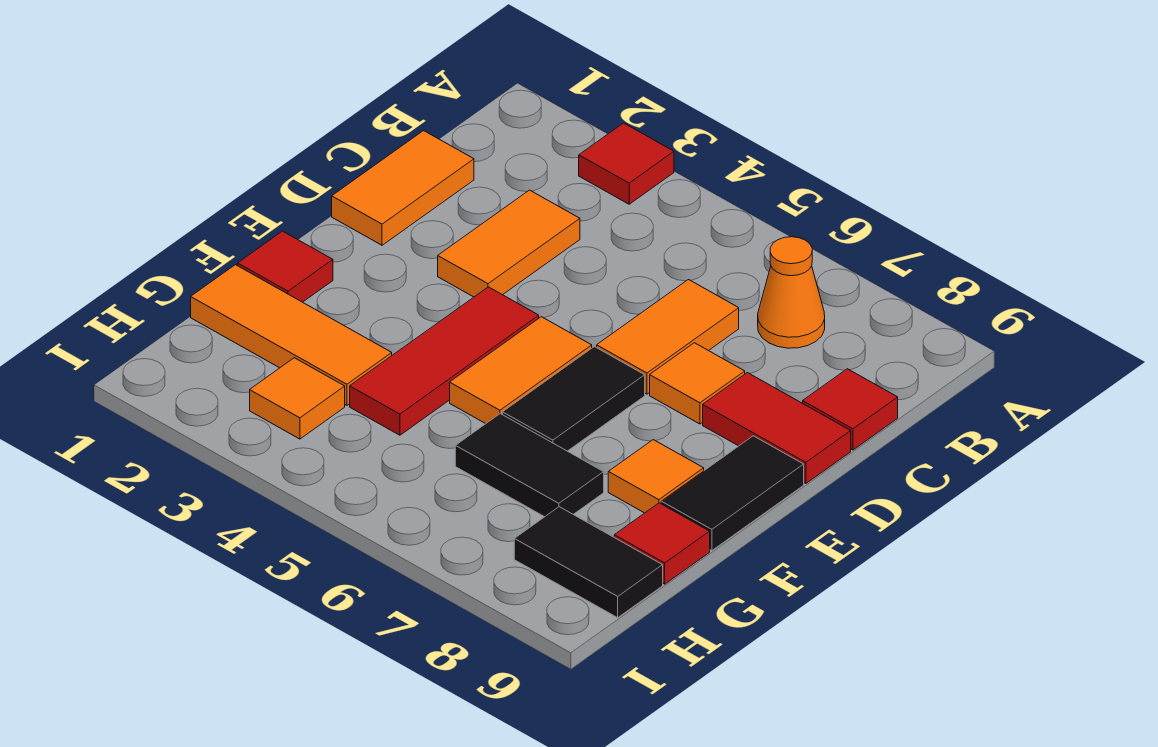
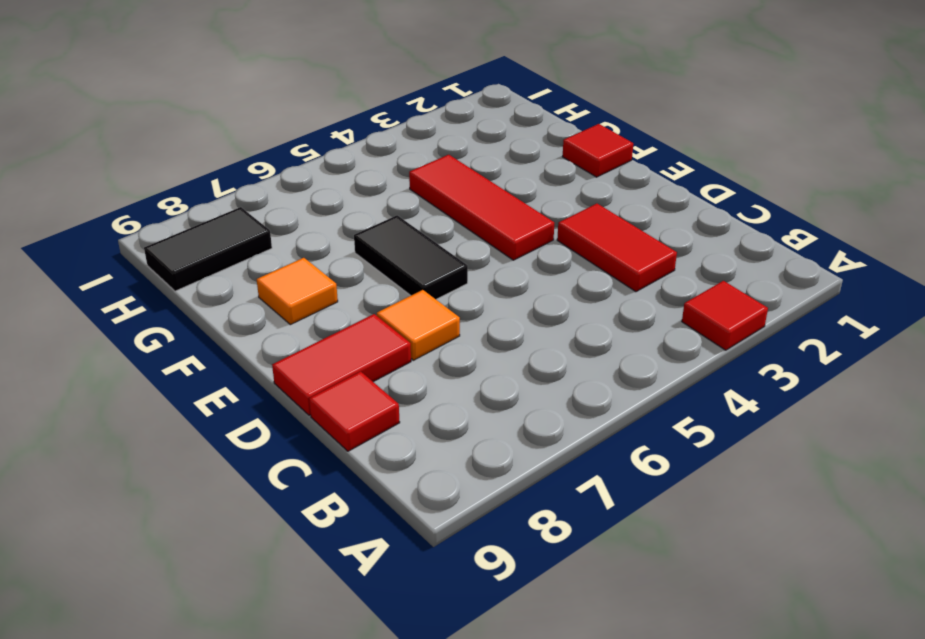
red 1x2 tile [557,204,677,292] -> orange 1x2 tile [438,190,580,297]
none -> orange 1x1 cone [758,237,825,348]
none -> orange 1x2 tile [332,131,474,245]
none -> orange 1x2 tile [597,280,739,394]

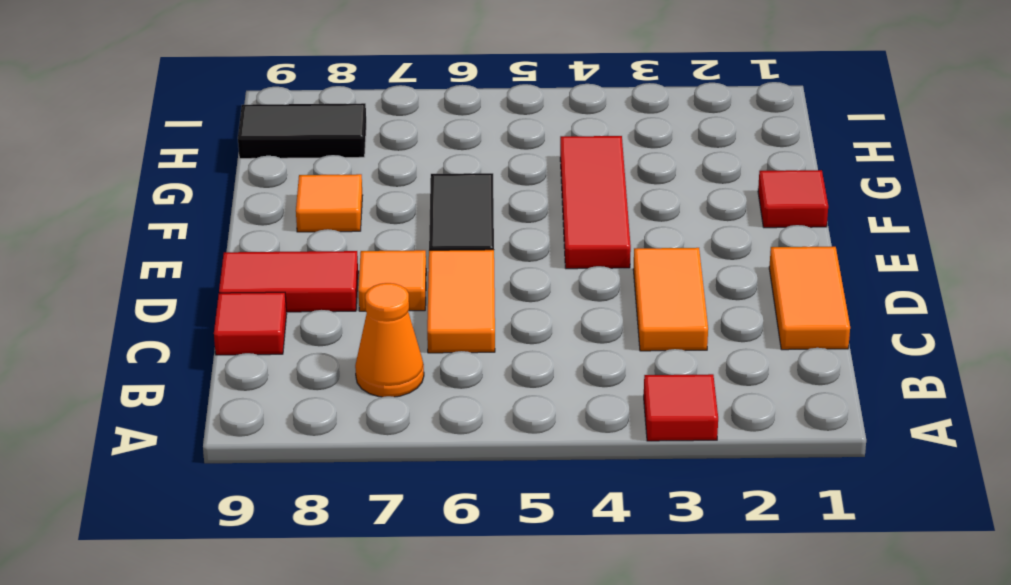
none -> orange 1x2 tile [450,317,592,424]
none -> black 1x2 tile [661,436,804,551]
none -> orange 1x3 tile [191,265,392,405]

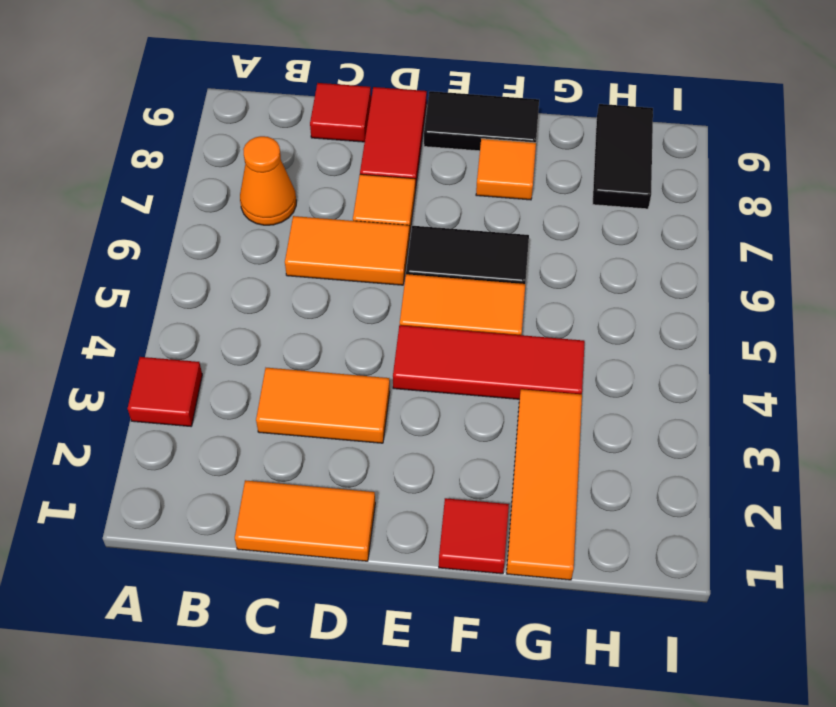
none -> black 1x2 tile [455,414,604,517]
none -> red 1x1 tile [614,503,710,584]
none -> orange 1x1 tile [250,358,345,439]

